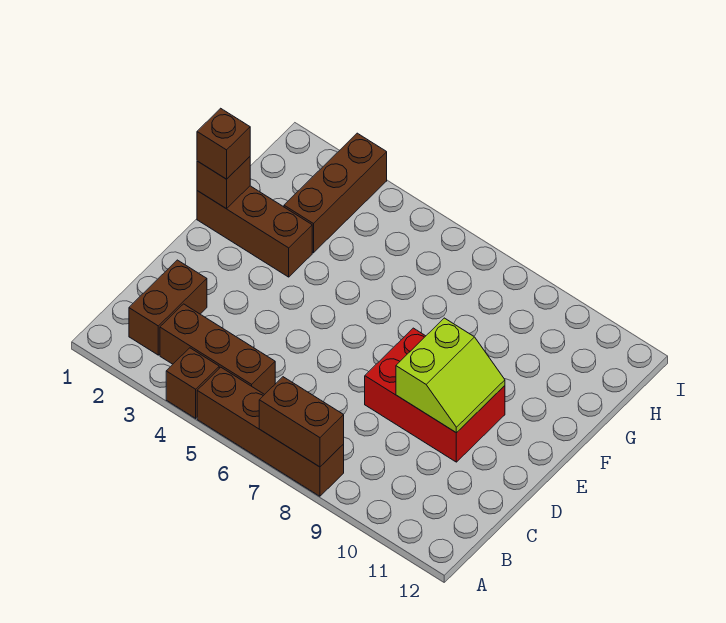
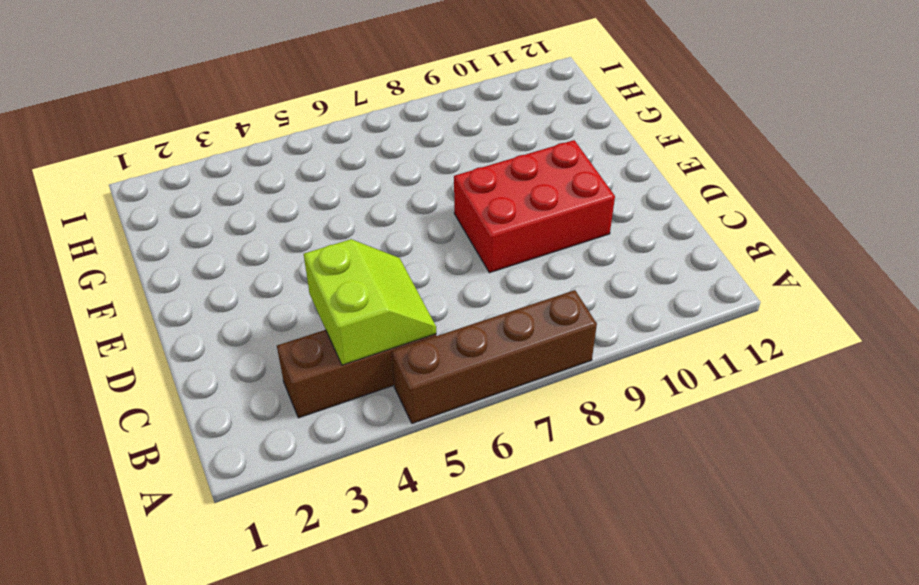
lime 2x2 slope [304,239,436,365] -> lime 2x2 slope moved to [396,318,505,433]
none -> brown 1x1 brick [166,348,219,418]
none -> brown 1x2 brick [129,260,207,355]

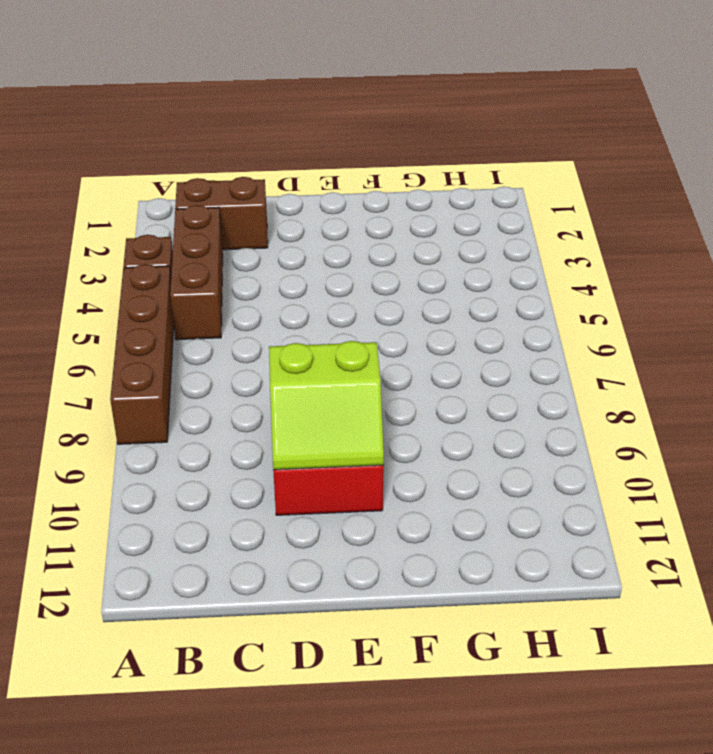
none -> brown 1x3 brick [197,186,312,277]
none -> brown 1x3 brick [284,133,387,253]

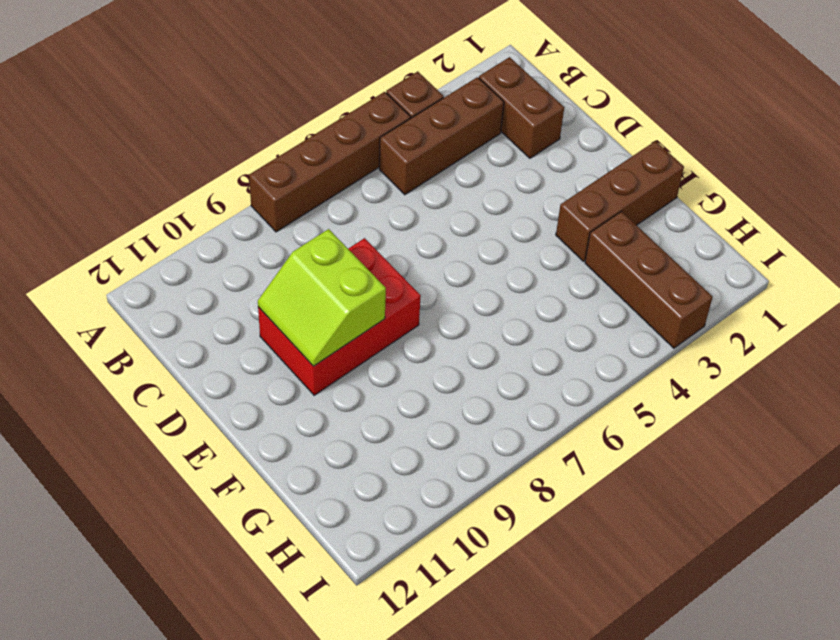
none -> brown 1x2 brick [259,377,344,467]
none -> brown 1x1 brick [197,157,250,209]

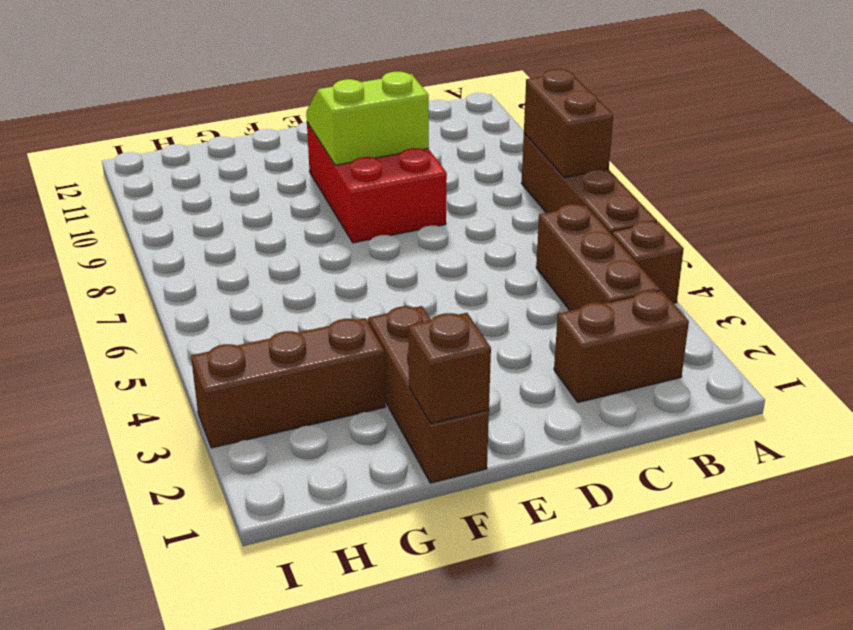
none -> brown 1x1 brick [197,108,250,179]

